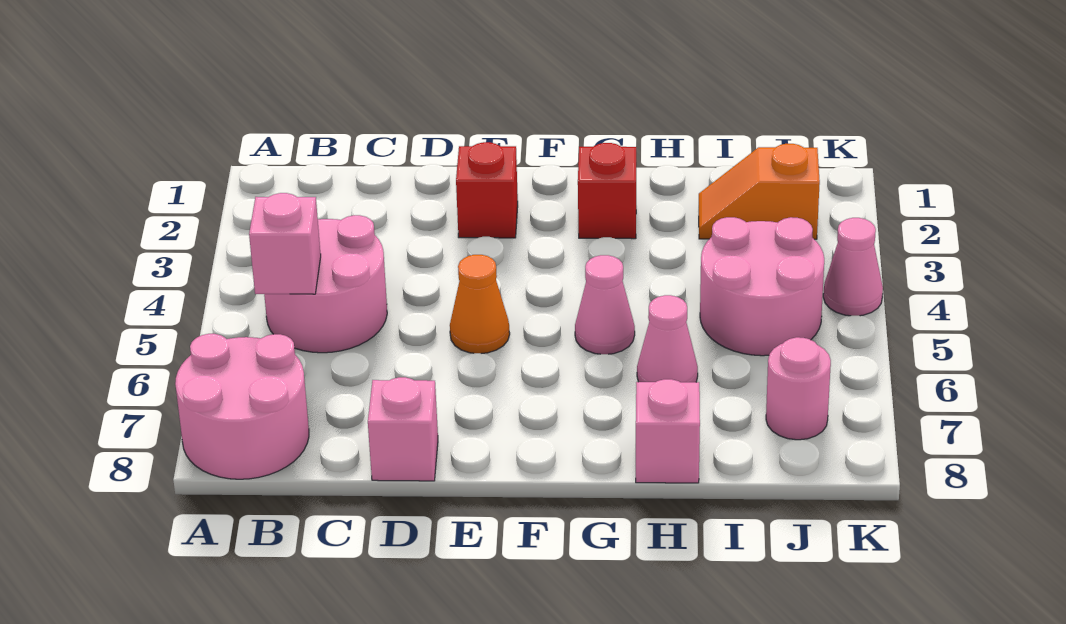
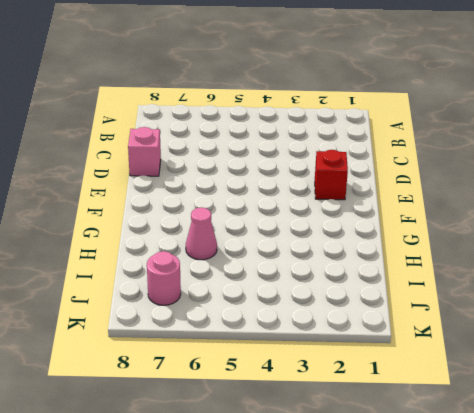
none -> pink 2x2 round brick [175,334,309,479]
none -> pink 2x2 round brick [264,215,387,353]
none -> orange 1x1 cone [450,255,510,354]

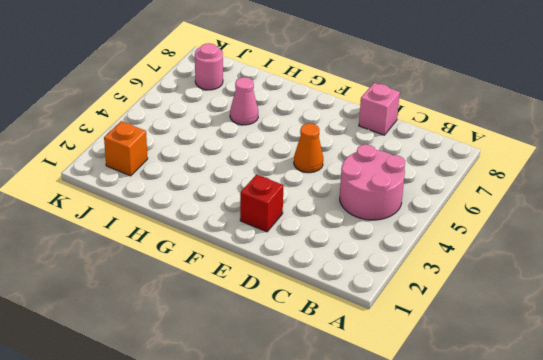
orange 1x1 brick [104,121,148,176] -> orange 1x2 slope [699,144,820,239]
none -> pink 2x2 round brick [175,334,309,479]
none -> red 1x1 brick [578,143,636,239]
none -> pink 1x1 cone [575,255,635,354]

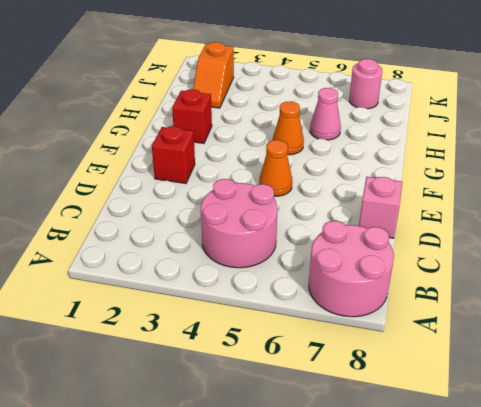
orange 1x1 cone [273,101,304,155] -> pink 1x1 cone [575,255,635,354]
none -> pink 1x1 brick [636,379,700,483]
none -> pink 2x2 round brick [700,217,824,356]
none -> pink 1x1 cone [823,218,883,316]

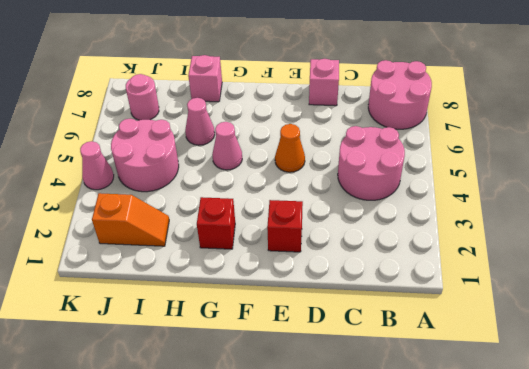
none -> pink 1x1 brick [249,193,321,294]

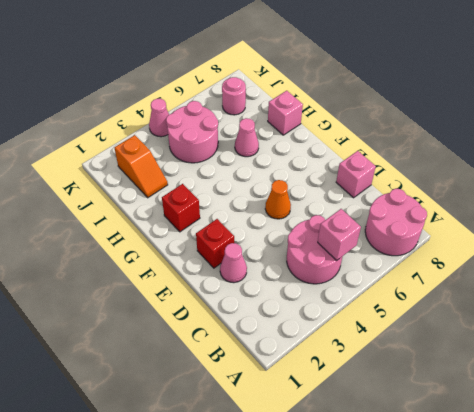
pink 1x1 cone [220,243,247,283] -> pink 1x1 cone moved to [575,255,635,354]

